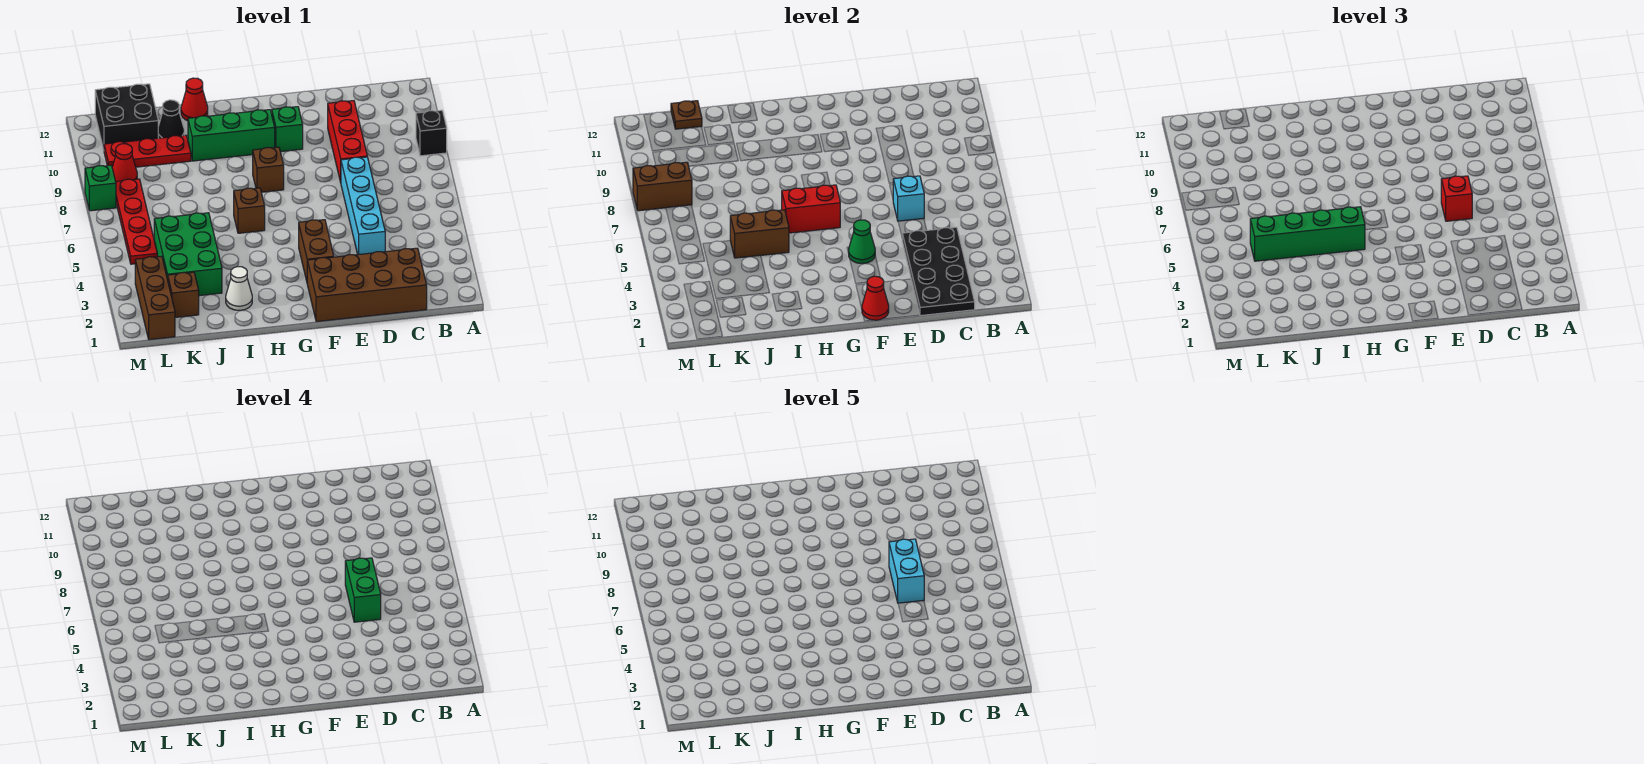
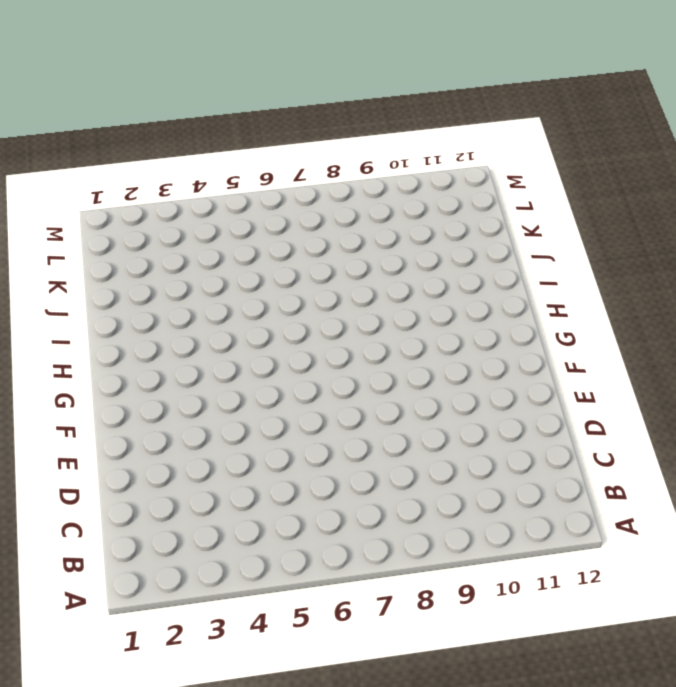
none -> black 1x1 brick [416,110,447,156]
none -> brown 2x4 brick [307,248,427,322]
none -> cyan 1x4 brick [341,157,385,255]
none -> red 1x3 brick [328,101,367,182]

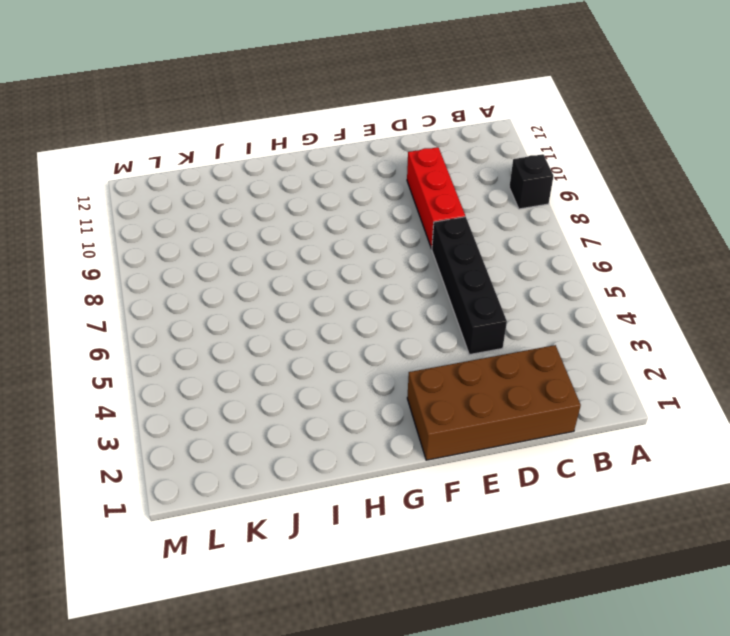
black 1x4 brick [432,217,507,355] -> cyan 1x4 brick [341,157,385,255]
none -> brown 1x2 brick [299,220,334,281]
none -> green 1x1 brick [272,107,303,152]
none -> brown 1x1 brick [253,147,284,192]
none -> green 1x3 brick [188,110,275,161]

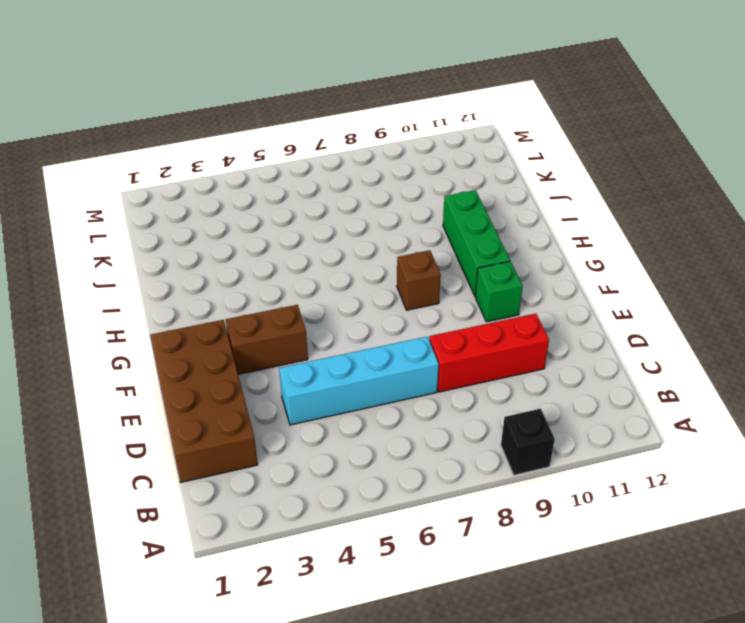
none -> brown 1x1 brick [234,188,265,233]
none -> white 1x1 cone [226,267,252,310]
none -> red 1x1 cone [181,78,208,121]
none -> green 2x3 brick [154,213,222,296]

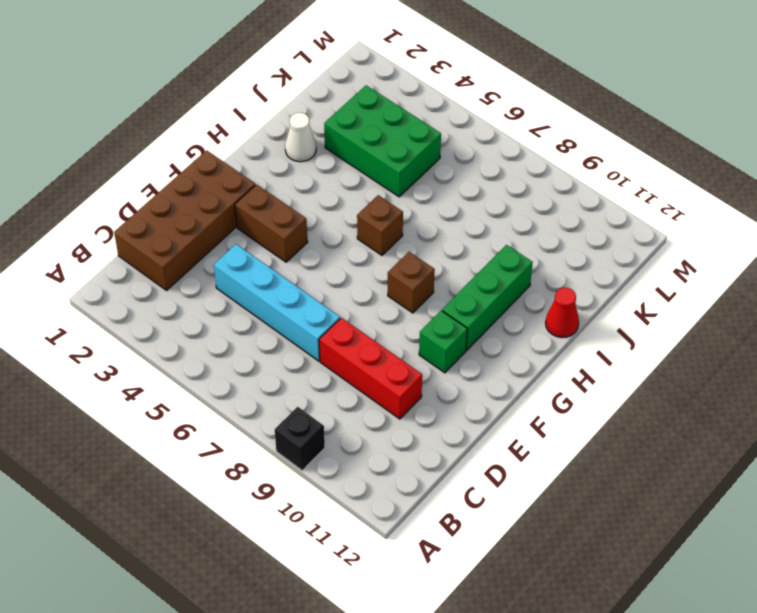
none -> red 1x3 plate [104,135,191,167]
none -> black 1x1 cone [158,100,184,138]
none -> brown 1x1 brick [168,272,199,317]
none -> black 2x2 brick [95,84,158,150]

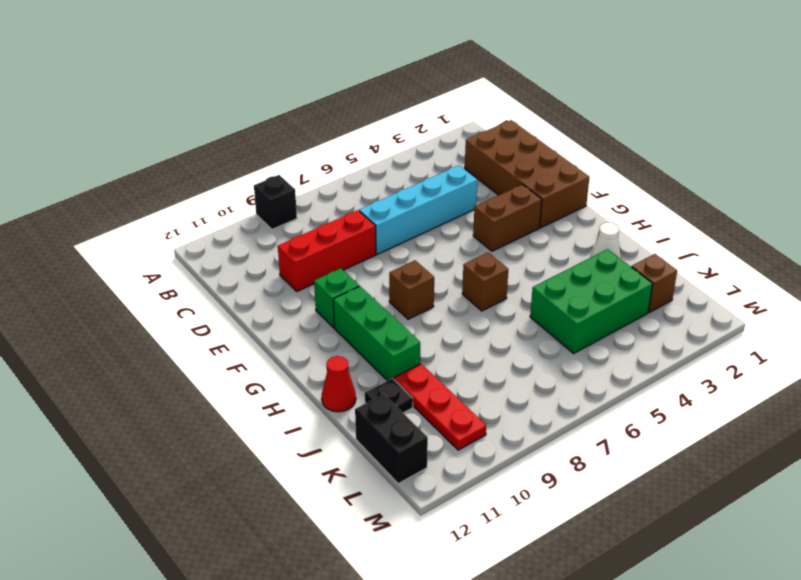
black 1x1 plate [365,379,413,413] -> black 1x1 cone [158,100,184,138]
black 1x2 brick [355,394,428,483] -> black 2x2 brick [95,84,158,150]
none -> brown 1x3 brick [135,256,175,340]
none -> red 1x4 plate [116,179,157,264]
none -> red 1x1 cone [112,144,137,181]
none -> green 1x1 brick [85,165,116,211]

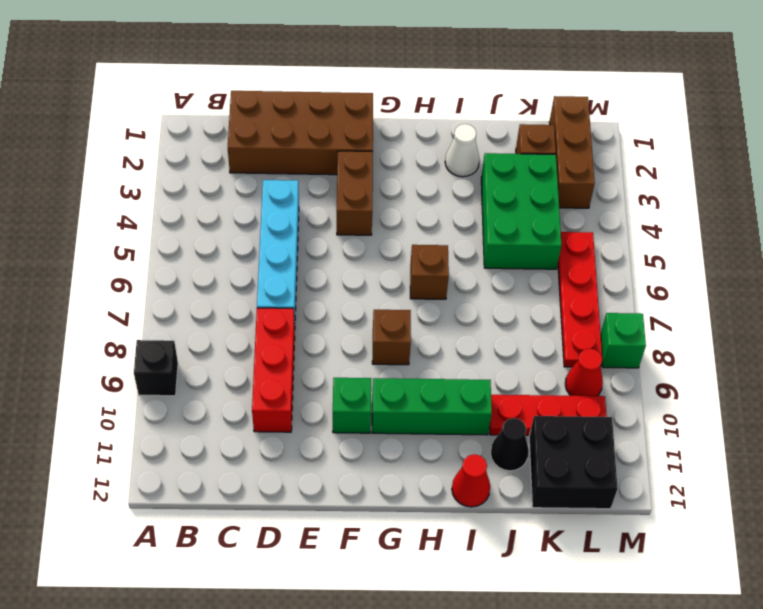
none -> black 2x4 plate [902,227,975,316]
none -> cyan 1x1 brick [893,176,924,221]
none -> red 1x1 cone [862,276,889,320]
none -> green 1x1 cone [849,220,875,263]

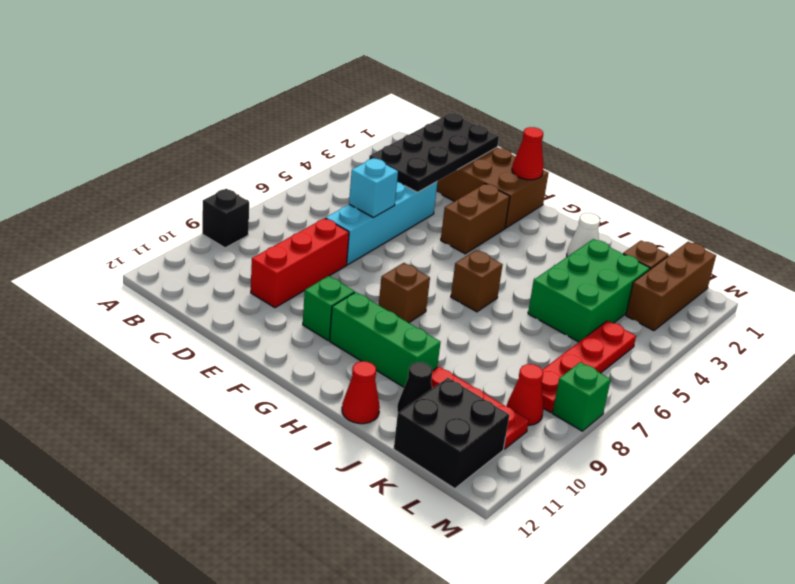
none -> green 1x1 cone [849,220,875,263]
none -> red 1x2 brick [782,185,840,233]
none -> brown 1x2 brick [730,210,789,258]
none -> brown 1x1 plate [671,101,702,129]

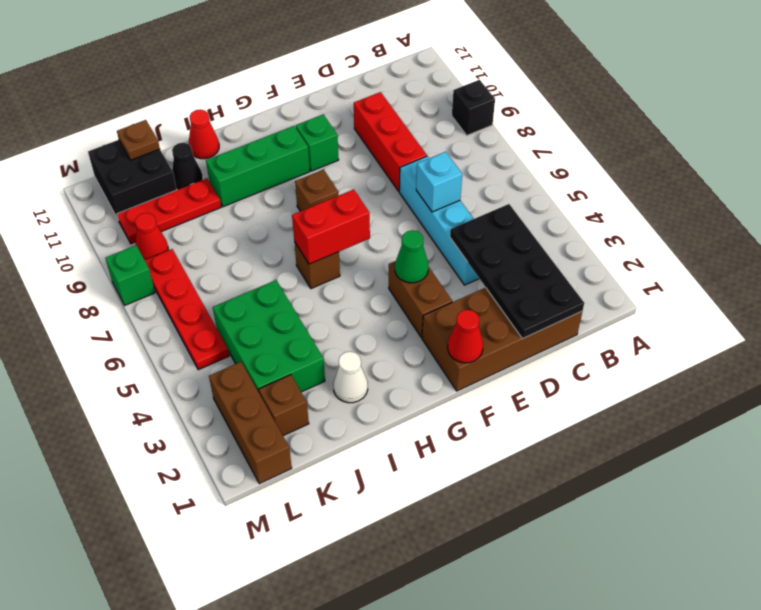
none -> brown 1x2 brick [730,210,789,258]
none -> brown 1x2 brick [633,162,692,211]
none -> red 1x1 brick [1441,176,1472,221]
none -> green 1x4 brick [1250,207,1365,261]

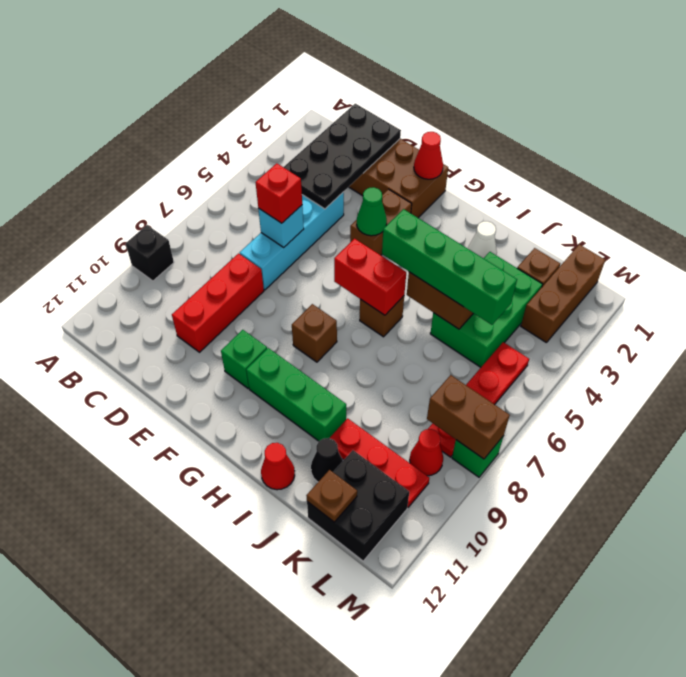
none -> green 1x2 brick [345,558,381,622]
none -> cyan 1x2 brick [889,539,924,603]

